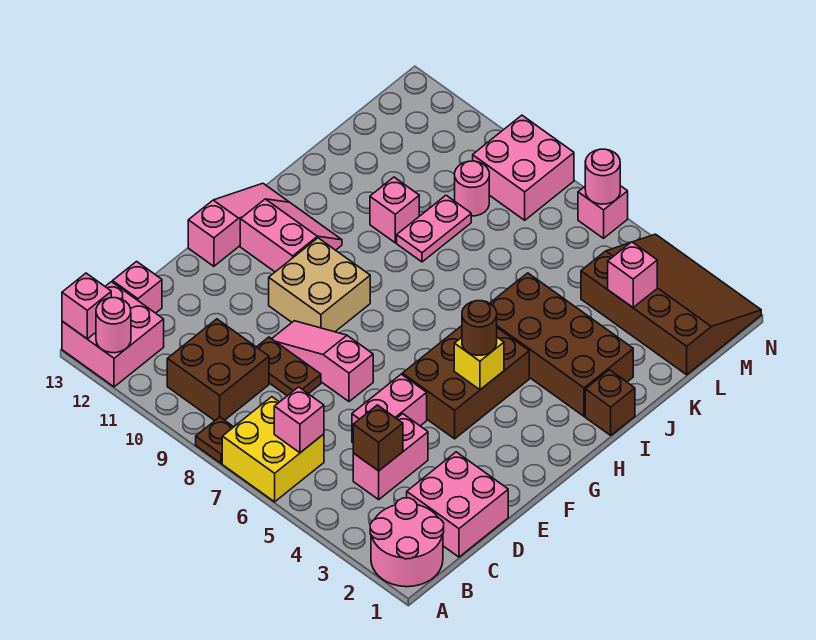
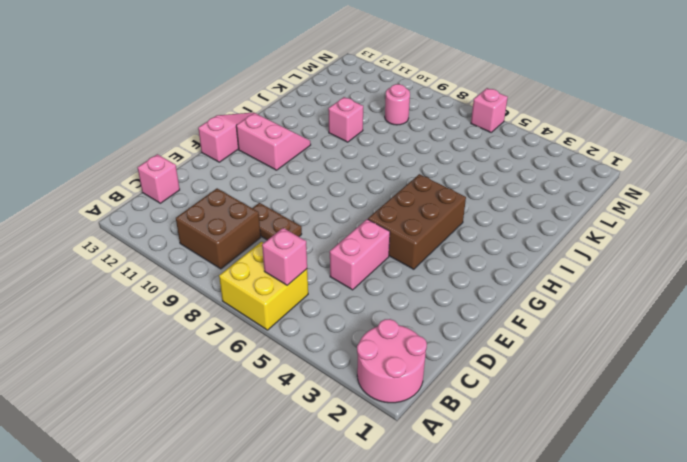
none -> brown 1x1 plate [196,417,233,463]
none -> pink 2x2 brick [62,282,164,387]
none -> pink 2x2 brick [407,452,508,557]
none -> pink 1x2 brick [353,414,428,499]

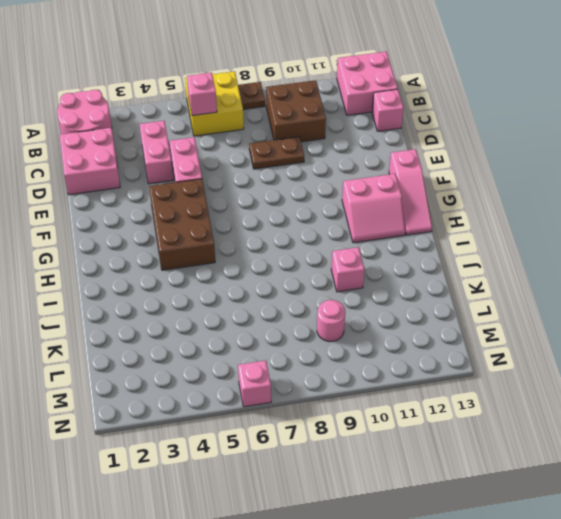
none -> pink 1x3 slope [272,321,373,402]
none -> tan 2x2 brick [269,238,370,332]
none -> brown 1x1 brick [585,370,635,435]
none -> brown 2x4 brick [490,273,633,416]

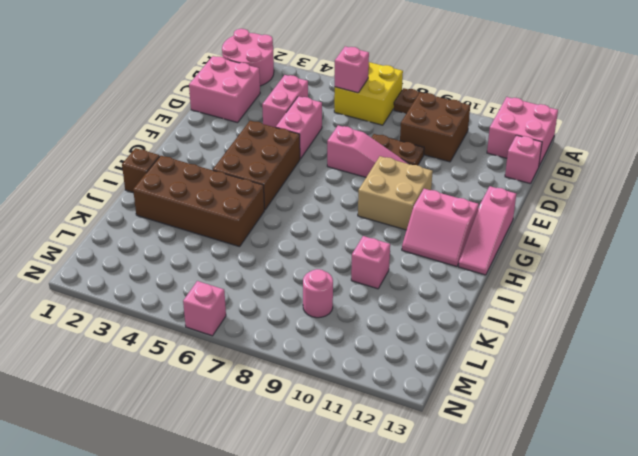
none -> pink 1x2 plate [397,195,471,262]
none -> brown 3x4 slope [581,234,761,375]
none -> pink 2x2 brick [473,115,574,220]
none -> pink 1x1 round brick [96,298,131,353]

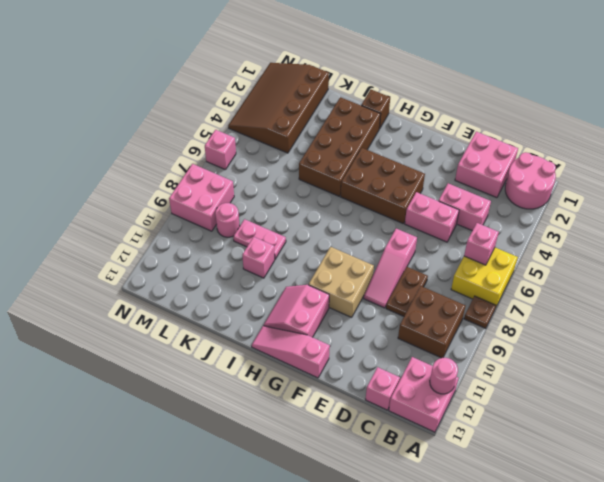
none -> pink 1x1 brick [62,273,111,339]
none -> brown 1x1 brick [353,405,403,471]
none -> yellow 1x1 brick [454,337,504,390]
none -> pink 1x1 brick [608,242,657,307]

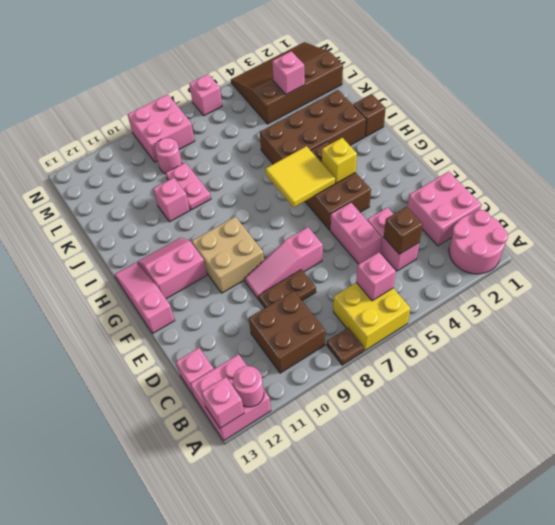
yellow 2x2 tile [265,146,335,207] -> none
none -> pink 1x1 round brick [585,149,620,204]
none -> brown 1x1 round brick [462,301,497,355]

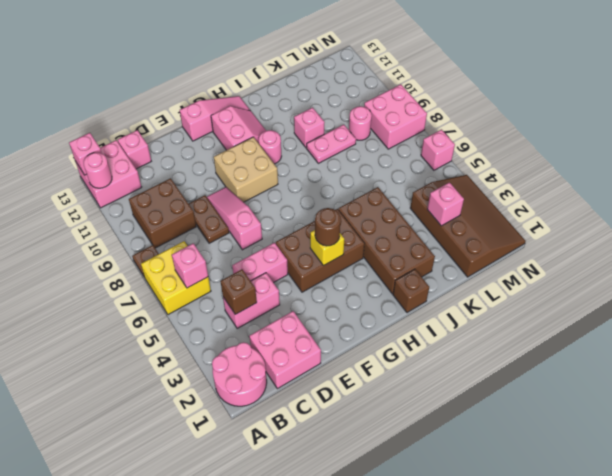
pink 1x1 round brick [259,130,281,164] -> pink 1x1 round brick moved to [585,149,620,204]

